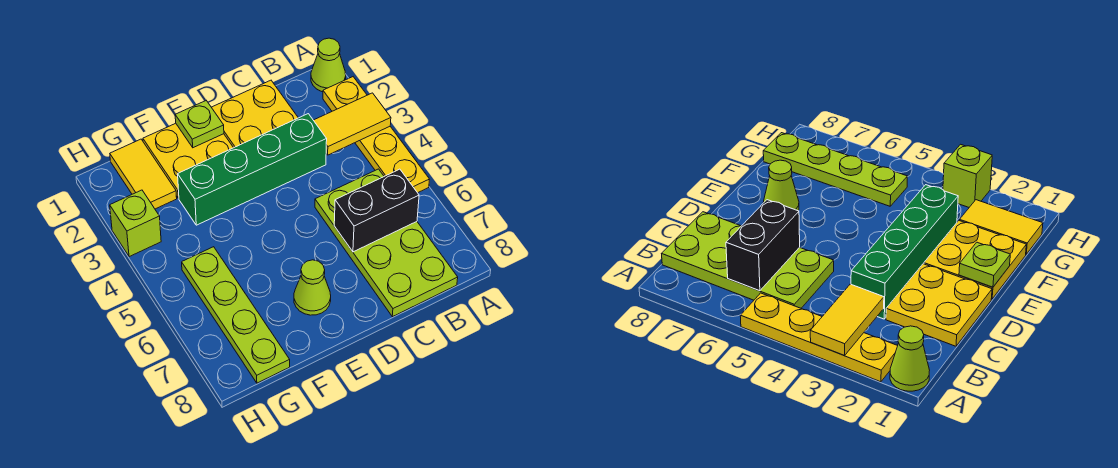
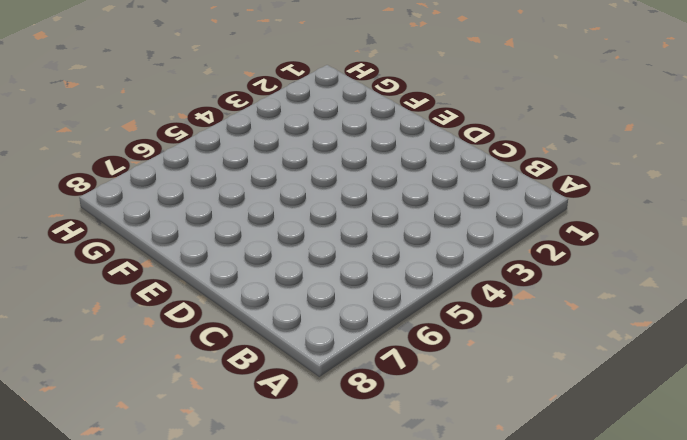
none -> lime 1x1 cone [311,38,346,92]
none -> yellow 1x4 plate [323,77,430,193]
none -> lime 2x4 plate [315,169,458,317]

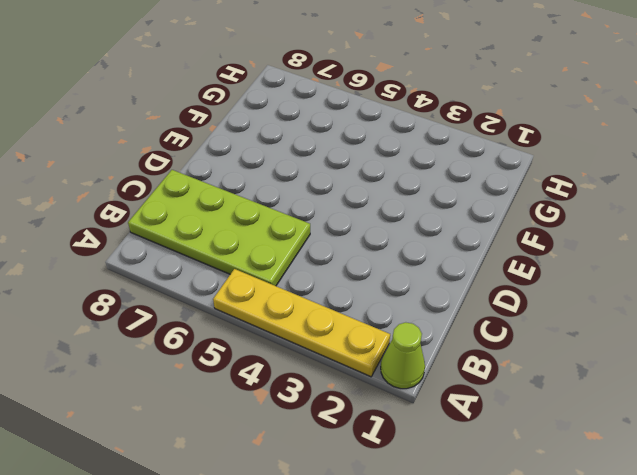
none -> yellow 2x2 plate [211,80,298,148]
none -> green 1x4 brick [178,114,327,225]
none -> yellow 2x2 plate [143,123,233,198]

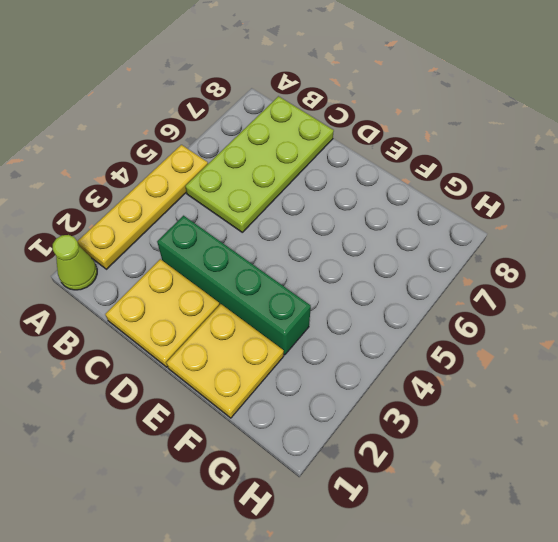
none -> lime 1x1 cone [294,260,331,315]
none -> yellow 1x2 tile [110,139,177,209]
none -> lime 1x4 plate [182,247,290,383]

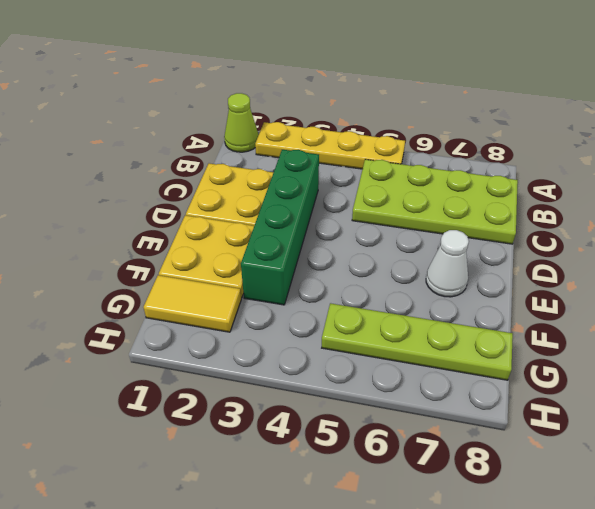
white 1x1 cone [426,230,469,297] -> lime 1x1 cone [294,260,331,315]
none -> lime 1x1 brick [110,190,161,257]
none -> yellow 1x2 tile [314,93,391,155]
none -> black 1x2 brick [334,169,419,252]

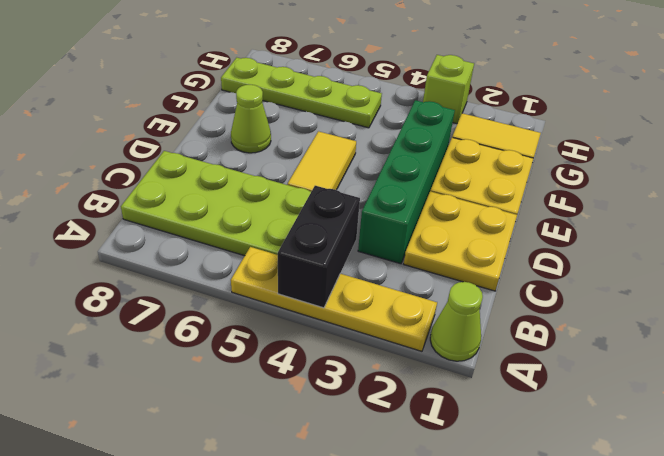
black 1x2 brick [278,186,360,308] -> black 1x2 brick moved to [334,169,419,252]
yellow 1x2 tile [287,131,356,191] -> yellow 1x2 tile moved to [314,93,391,155]
none -> lime 1x1 plate [175,101,224,148]

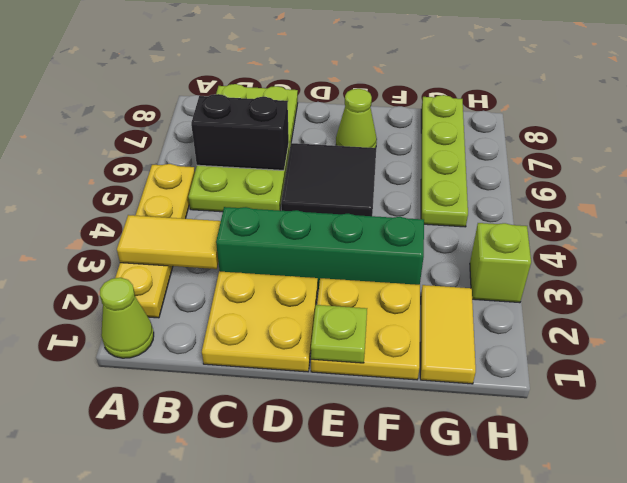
black 2x2 tile [281,143,376,216] -> none

